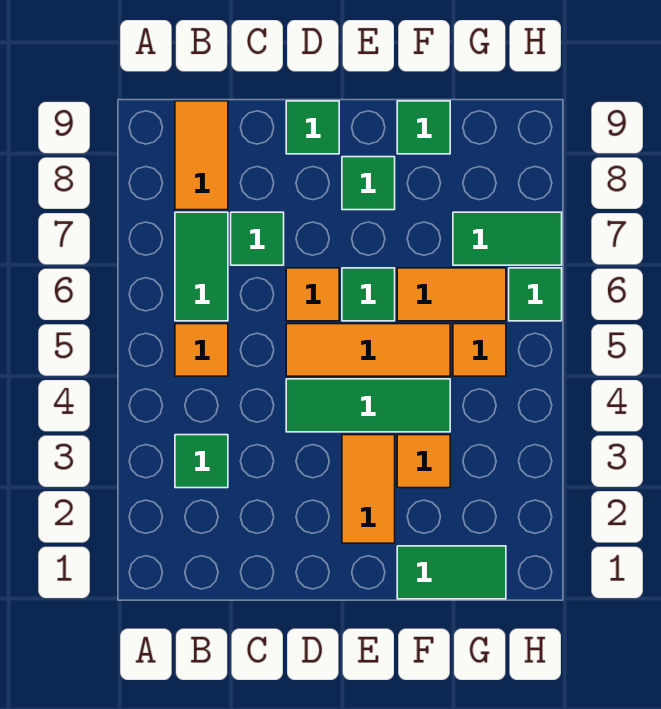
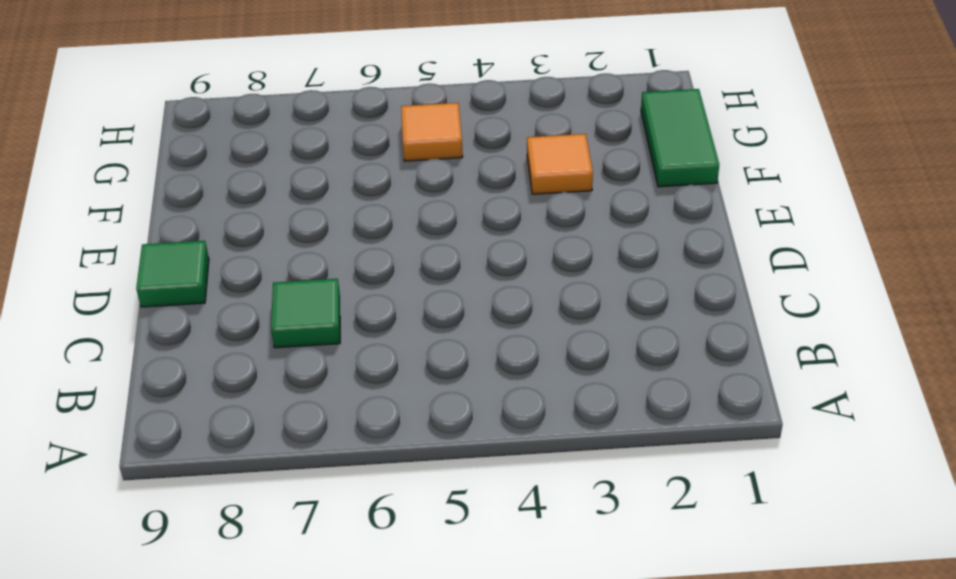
none -> green 1x1 tile [175,435,228,488]
none -> orange 1x1 tile [175,324,228,376]
none -> green 1x2 tile [175,212,228,321]

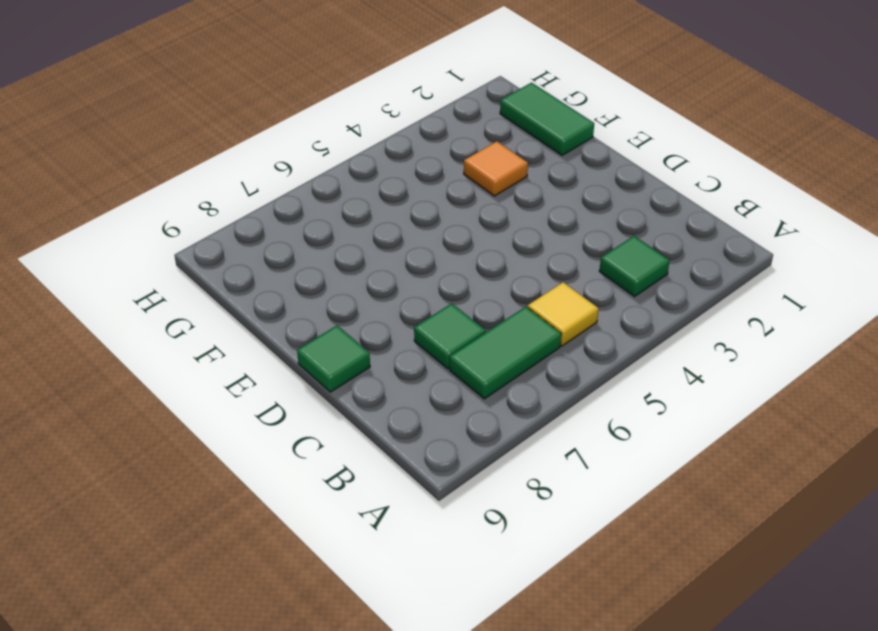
yellow 1x1 tile [528,282,599,346] -> orange 1x1 tile [175,324,228,376]
none -> orange 1x2 tile [175,101,228,210]
none -> green 1x3 tile [286,379,450,432]
none -> orange 1x3 tile [286,324,450,376]

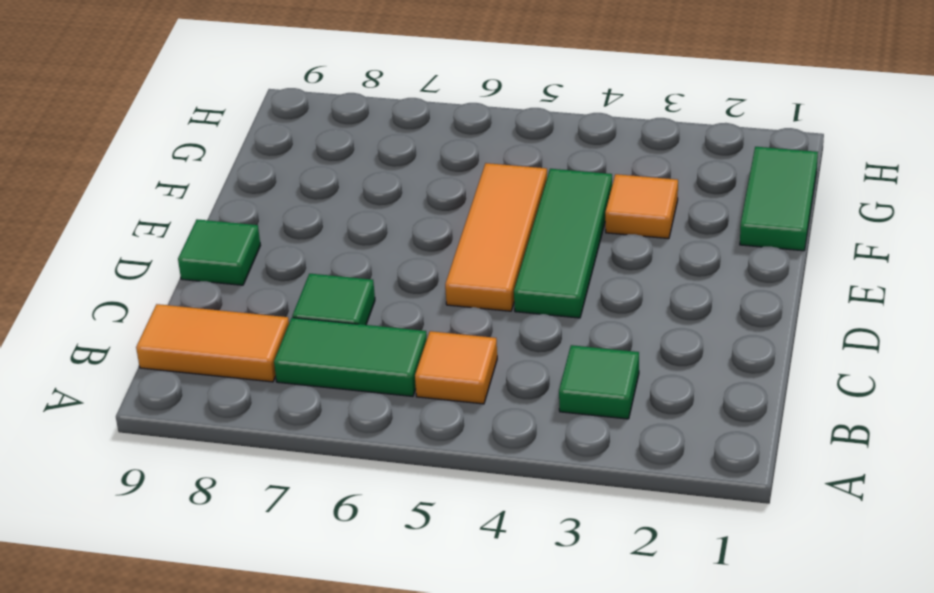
none -> orange 1x1 tile [286,268,339,321]
none -> orange 1x2 tile [342,435,395,543]
none -> green 1x1 tile [342,268,395,321]

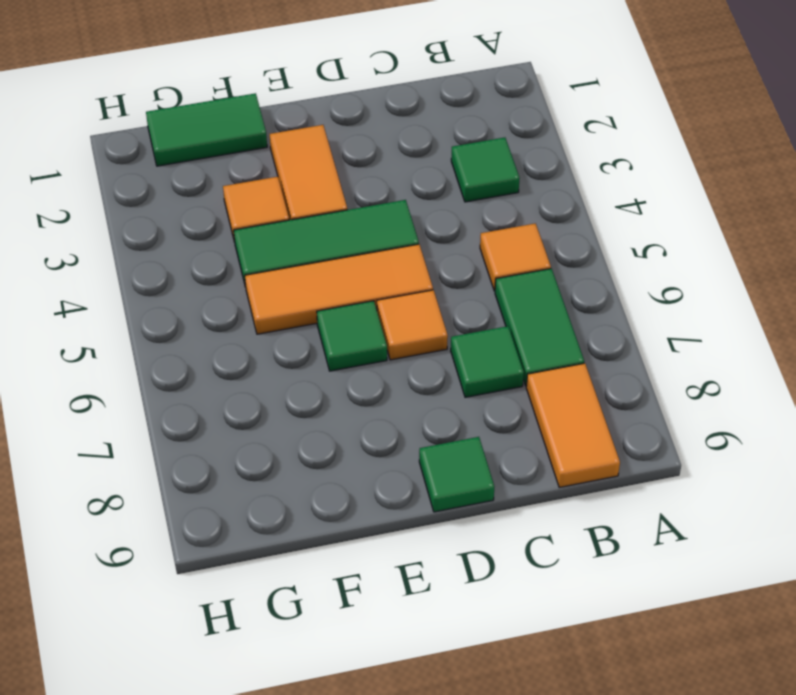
none -> green 1x1 tile [342,157,395,210]
none -> orange 1x2 tile [397,268,506,321]
none -> green 1x1 tile [397,101,450,154]

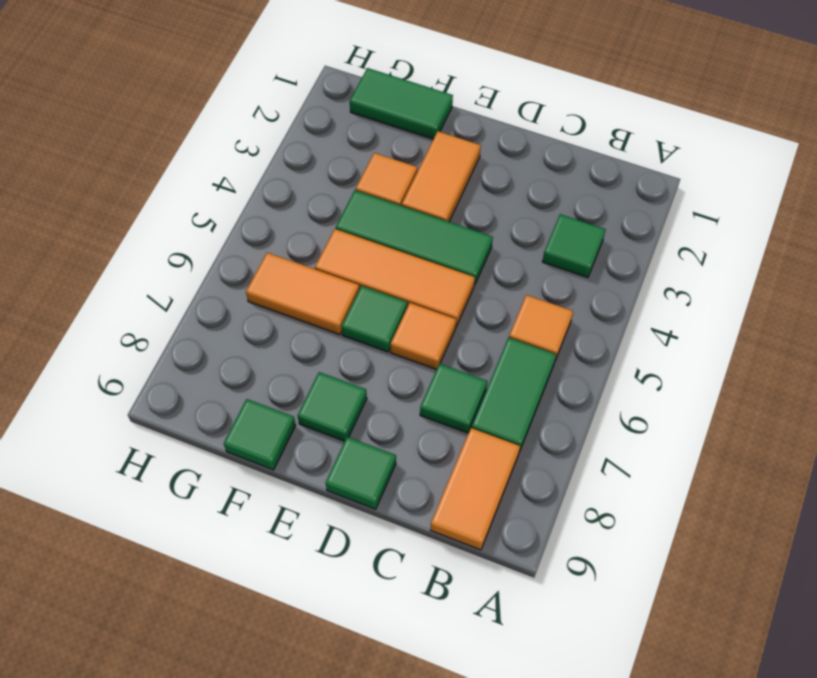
none -> orange 1x1 tile [453,324,506,376]
none -> green 1x2 tile [453,212,562,265]
none -> green 1x1 tile [509,268,562,321]

